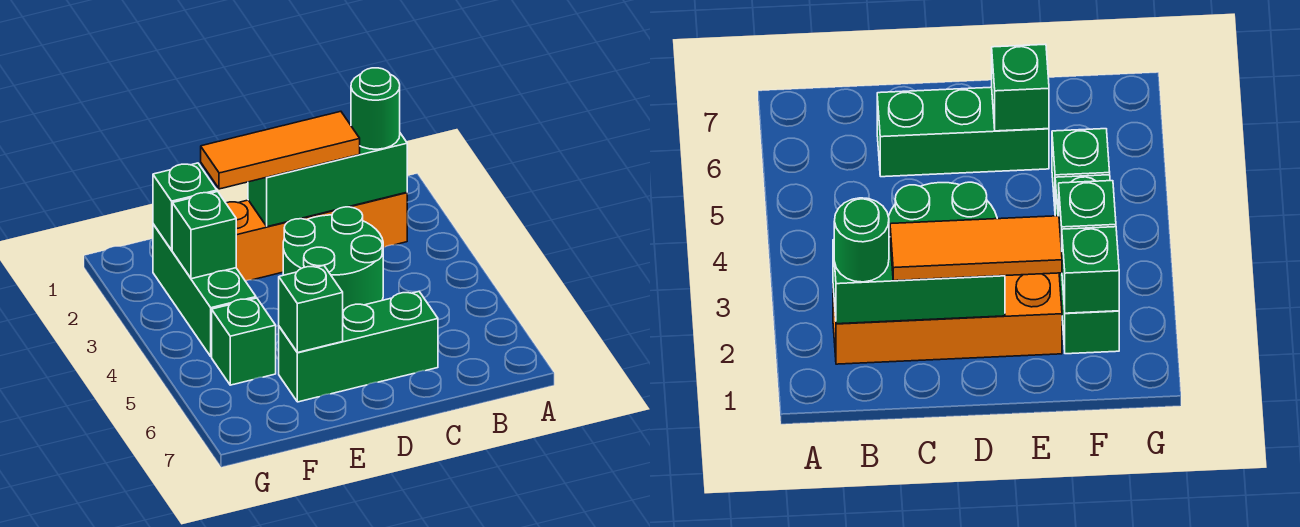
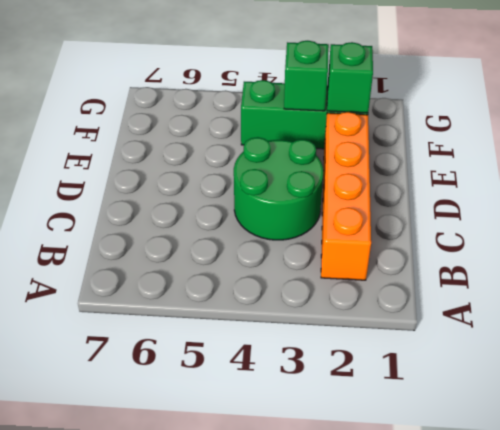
none -> green 1x3 brick [279,292,438,402]
none -> green 1x1 brick [212,298,276,385]

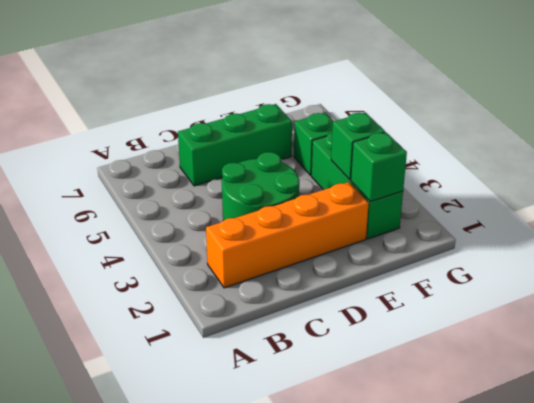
none -> green 1x3 brick [248,133,407,227]
none -> green 1x1 brick [279,265,343,353]

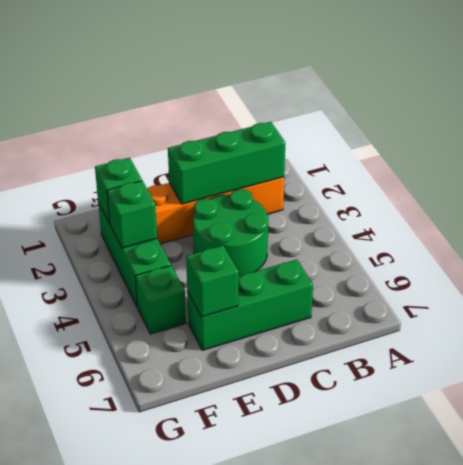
none -> green 1x1 round brick [351,68,400,149]
none -> orange 1x3 tile [201,111,360,189]

